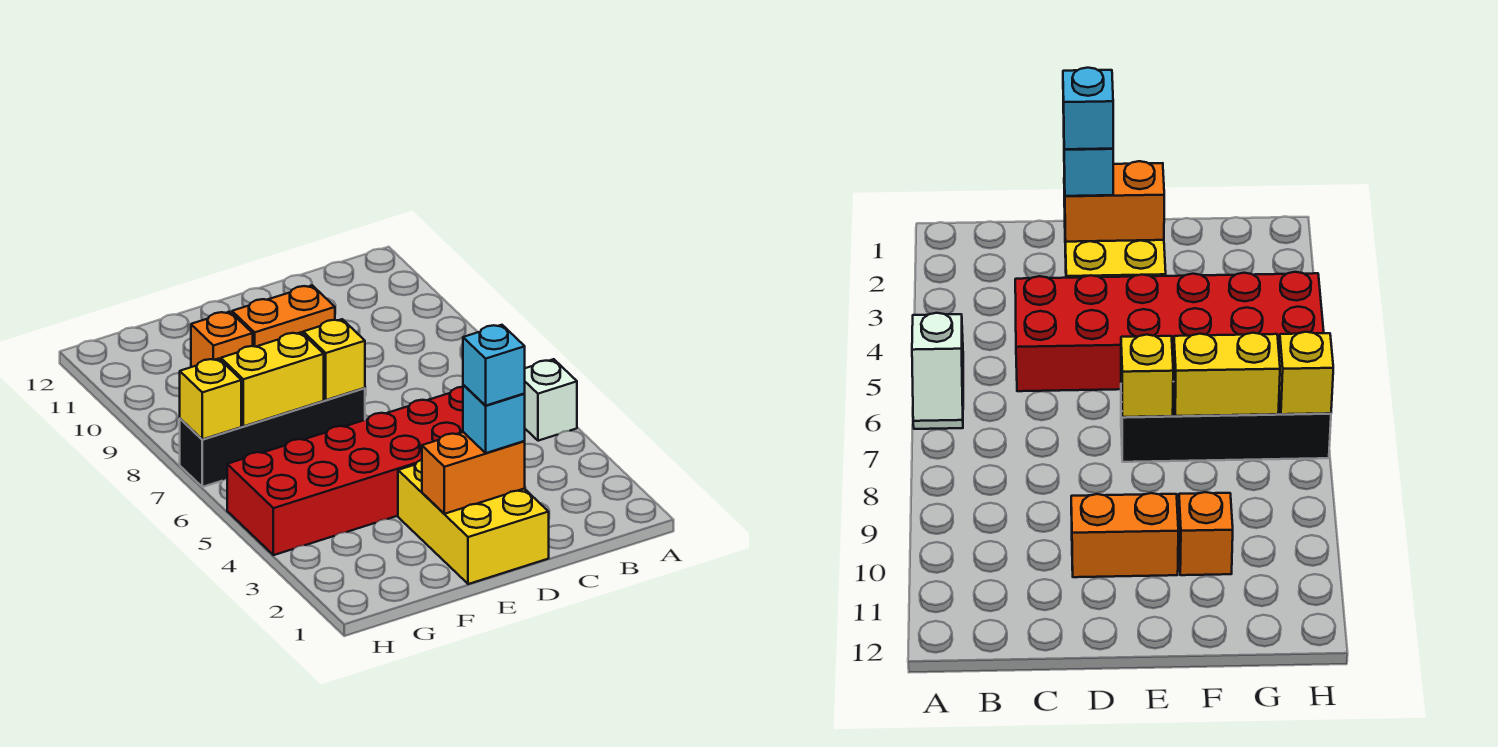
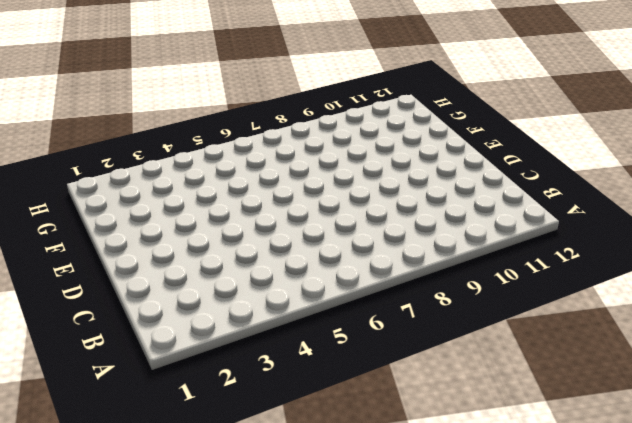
none -> white 1x2 slope [524,359,577,441]
none -> red 2x6 brick [227,387,463,555]
none -> yellow 2x3 brick [398,460,549,584]

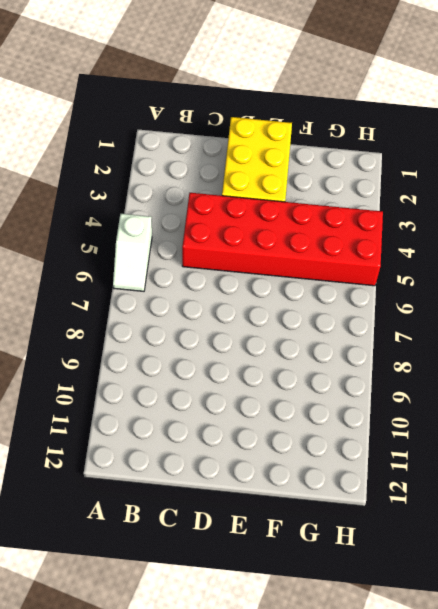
none -> orange 1x2 brick [232,285,335,347]
none -> black 1x4 brick [180,388,365,487]
none -> orange 1x1 brick [191,312,253,367]

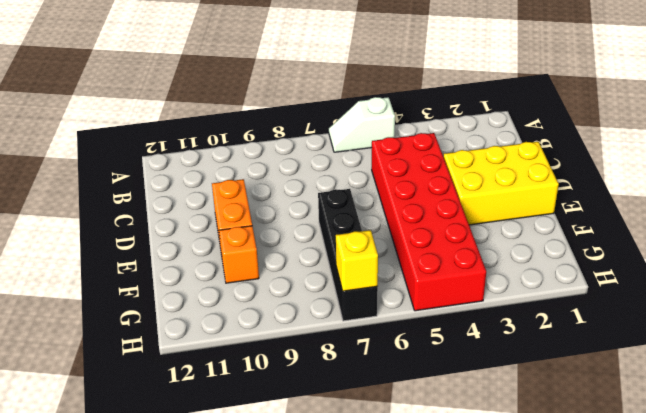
none -> orange 1x2 brick [422,432,525,514]
none -> yellow 1x1 brick [303,319,365,400]
none -> yellow 1x2 brick [221,332,324,426]

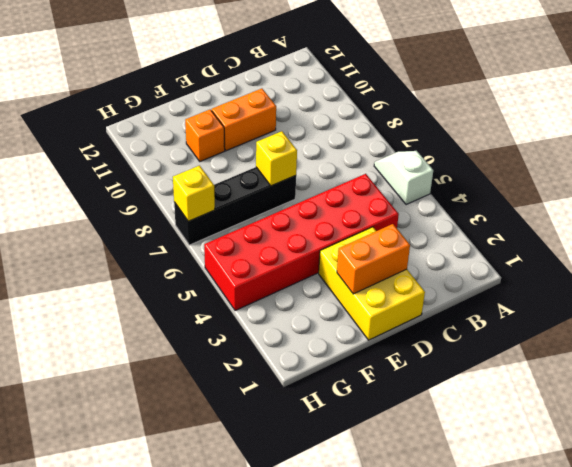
none -> yellow 1x2 brick [221,332,324,426]
none -> cyan 1x1 brick [463,385,525,453]
none -> cyan 1x1 brick [463,325,525,406]

